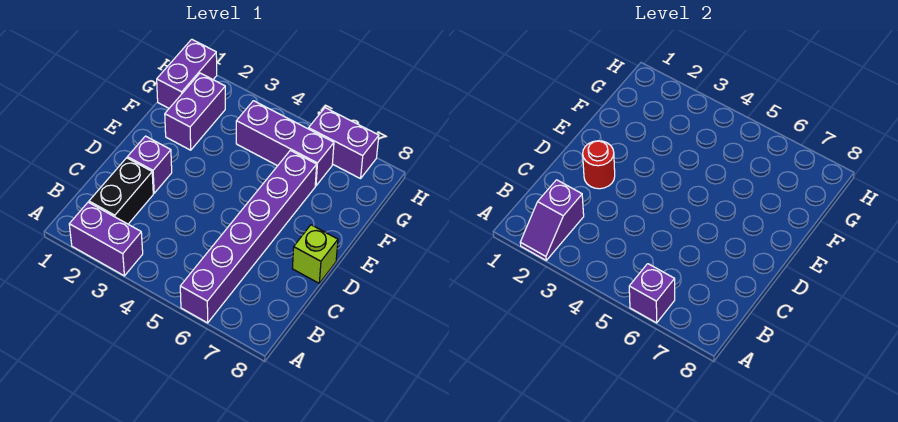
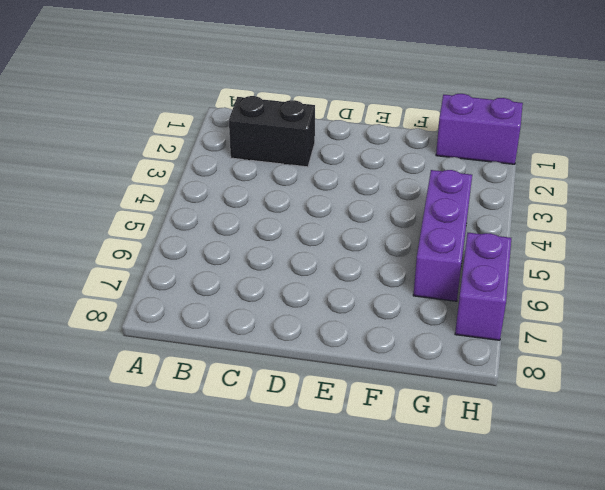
none -> purple 1x2 brick [69,202,143,276]
none -> purple 1x6 brick [180,150,317,323]
none -> purple 1x1 brick [128,136,172,193]

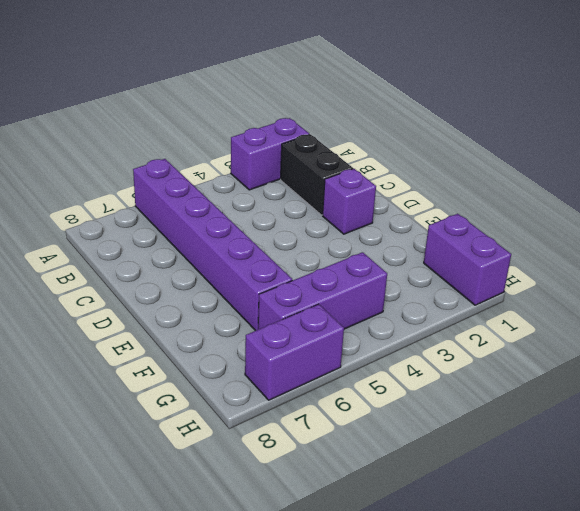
none -> lime 1x1 brick [292,225,338,283]
none -> purple 1x2 brick [165,73,225,150]
none -> purple 1x2 slope [520,180,584,260]

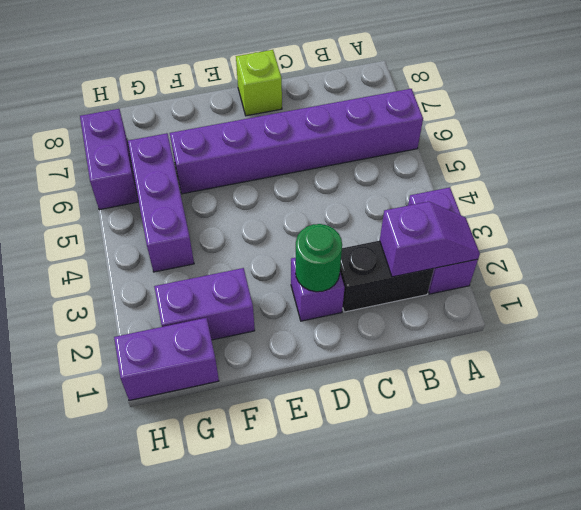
green 1x1 round brick [296,224,342,292] -> red 1x1 round brick [583,141,615,189]
none -> purple 1x1 brick [629,264,675,323]

